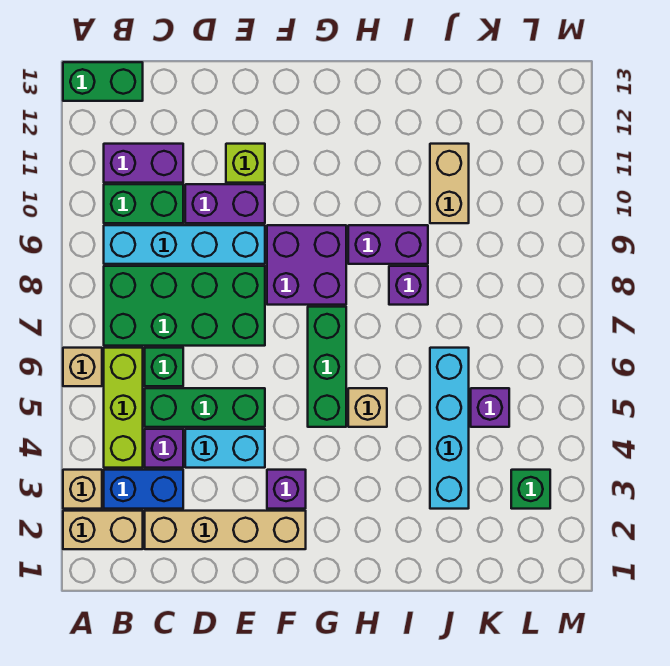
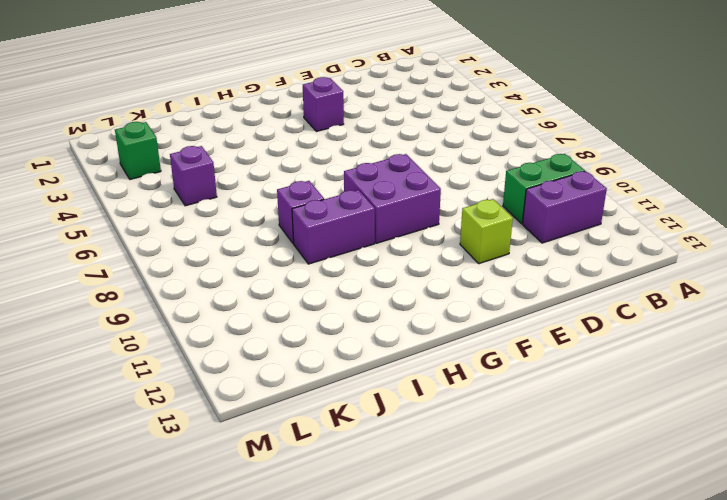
none -> tan 1x2 brick [63,511,143,549]
none -> tan 1x1 brick [63,470,102,509]
none -> tan 1x1 brick [63,348,102,386]

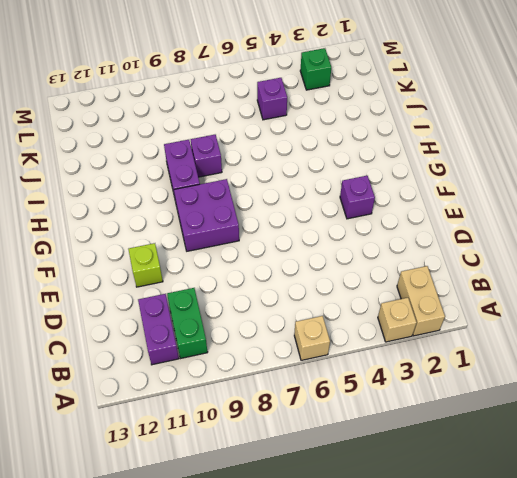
none -> green 1x2 brick [63,62,143,101]
none -> blue 1x2 brick [104,470,183,509]
none -> lime 1x3 brick [104,348,143,468]

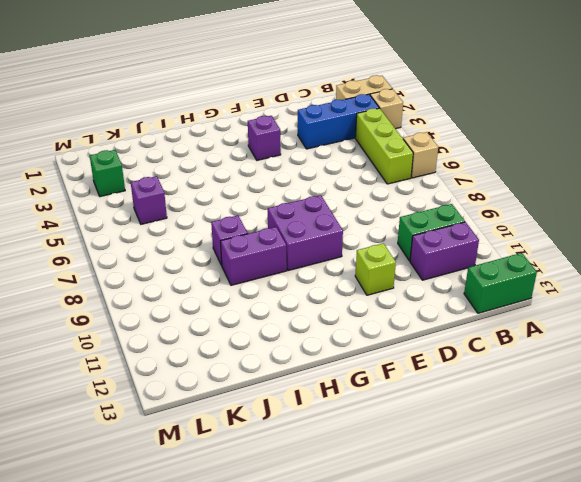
blue 1x3 brick [298,94,379,149] -> blue 1x2 brick [104,470,183,509]
none -> green 2x4 brick [104,266,265,346]
none -> cyan 1x4 brick [104,225,265,264]
none -> tan 1x4 brick [145,511,306,549]

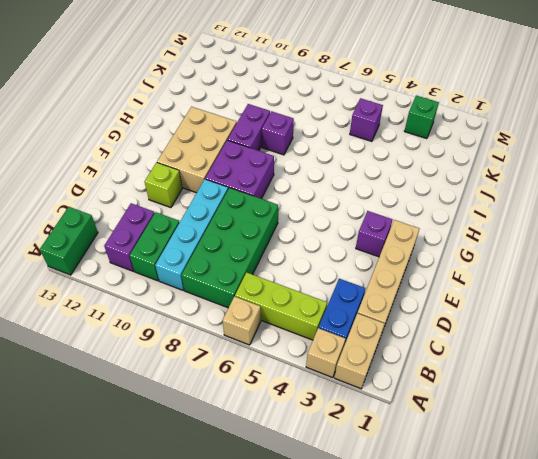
tan 2x3 brick [157,107,237,193] -> none
none -> purple 1x1 brick [145,429,183,468]
none -> green 1x3 brick [145,388,265,427]
none -> green 1x1 brick [145,348,183,386]

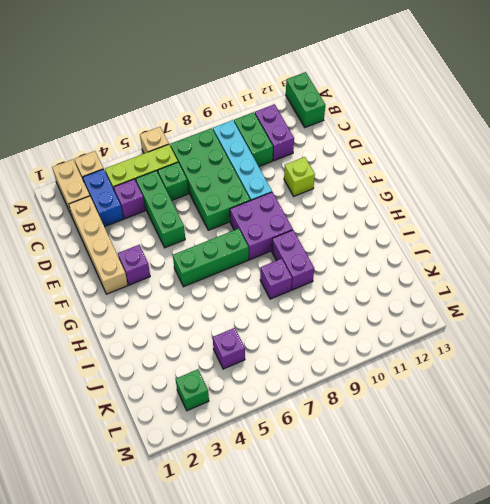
none -> cyan 1x2 brick [185,429,265,468]
none -> purple 1x2 brick [185,184,265,223]
none -> tan 1x1 brick [348,388,387,427]

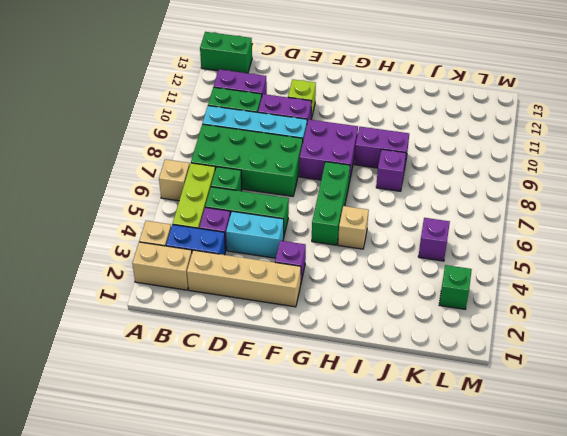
none -> cyan 1x4 brick [430,348,469,509]
none -> tan 1x2 brick [430,144,469,223]

